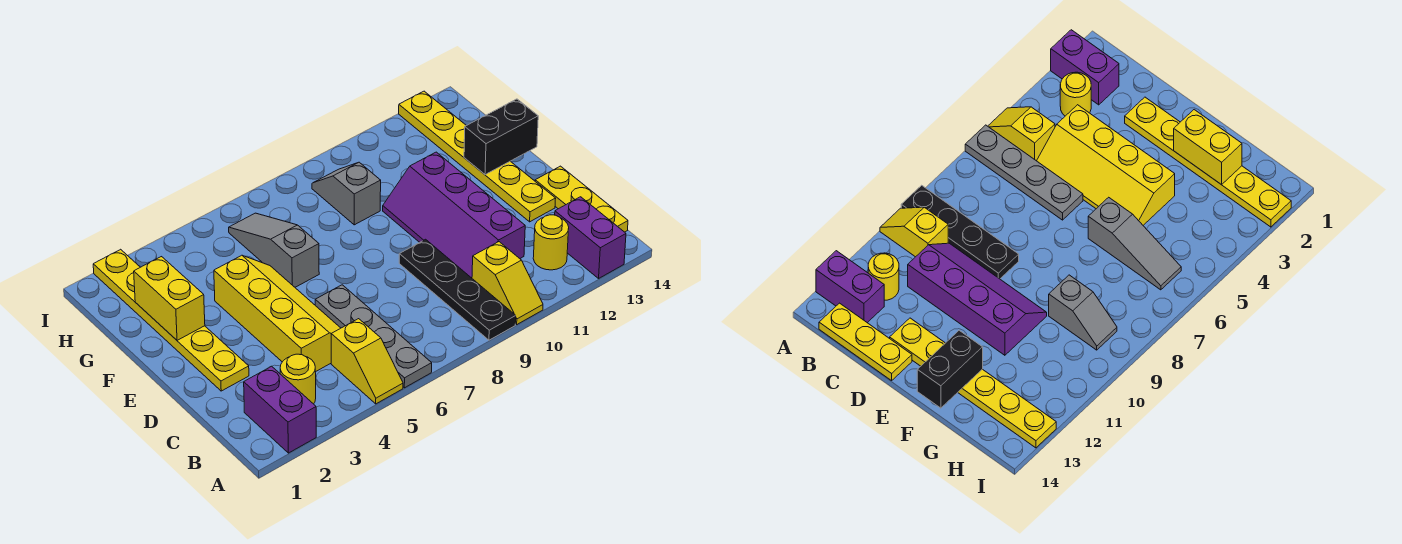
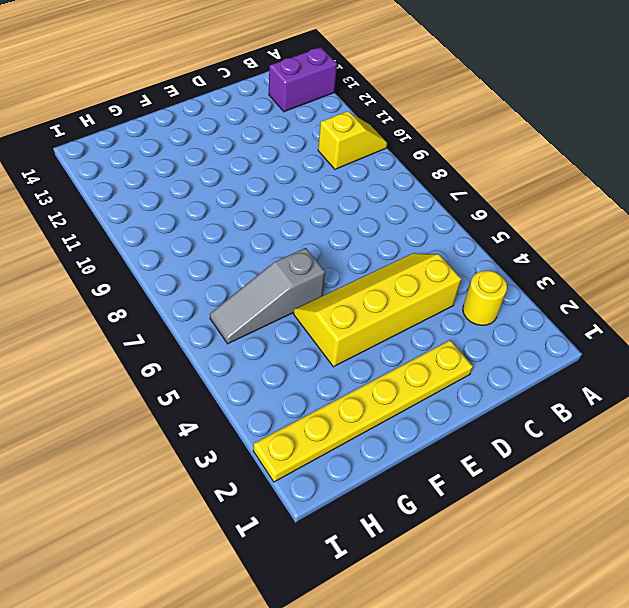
none -> purple 1x2 brick [244,366,316,453]
none -> yellow 1x2 slope [331,319,403,404]
none -> grey 1x4 plate [315,285,432,388]

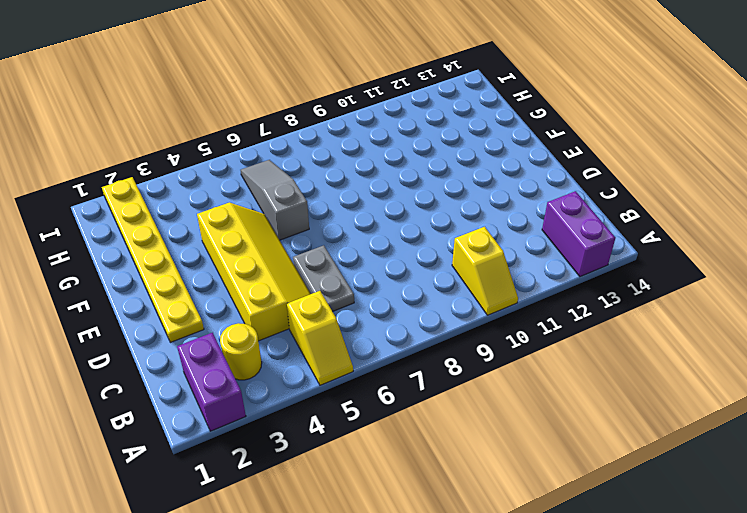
grey 1x2 plate [293,245,354,311] -> grey 1x4 plate [315,285,432,388]
none -> black 1x4 plate [399,239,516,340]
none -> yellow 1x1 round brick [533,215,569,270]
none -> yellow 1x3 plate [535,166,628,232]

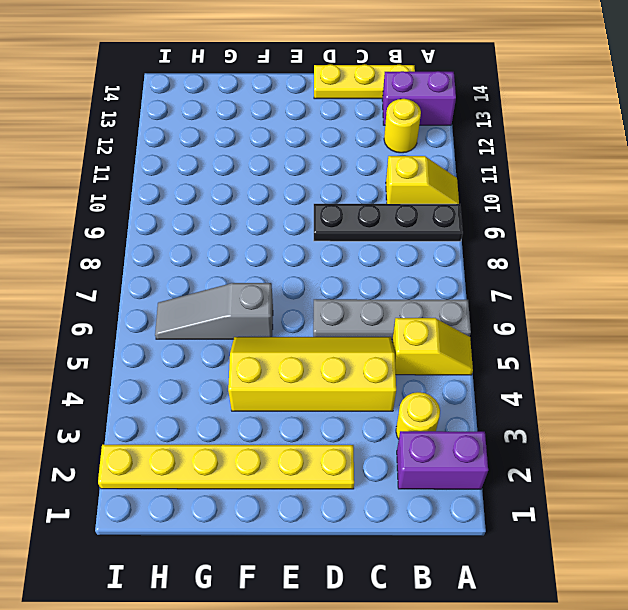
none -> purple 2x4 slope [383,152,525,278]
none -> yellow 1x6 plate [399,91,556,222]
none -> grey 1x2 slope [312,162,381,225]

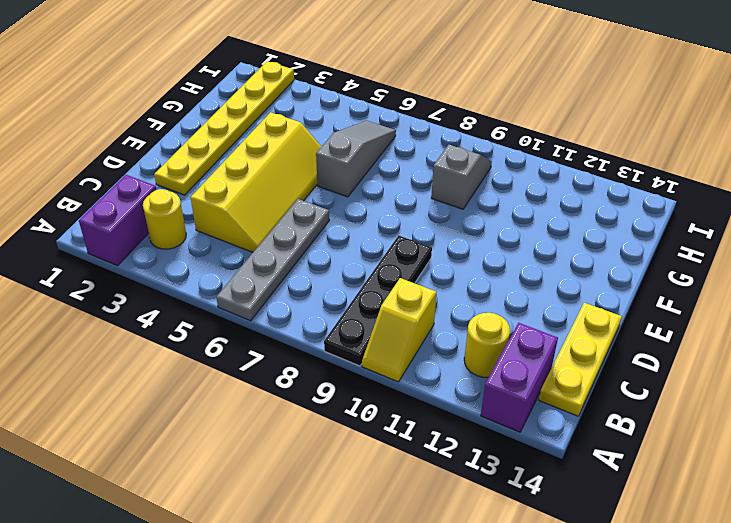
none -> yellow 1x2 slope [331,319,403,404]
none -> purple 2x4 slope [383,152,525,278]
none -> yellow 1x6 plate [399,91,556,222]

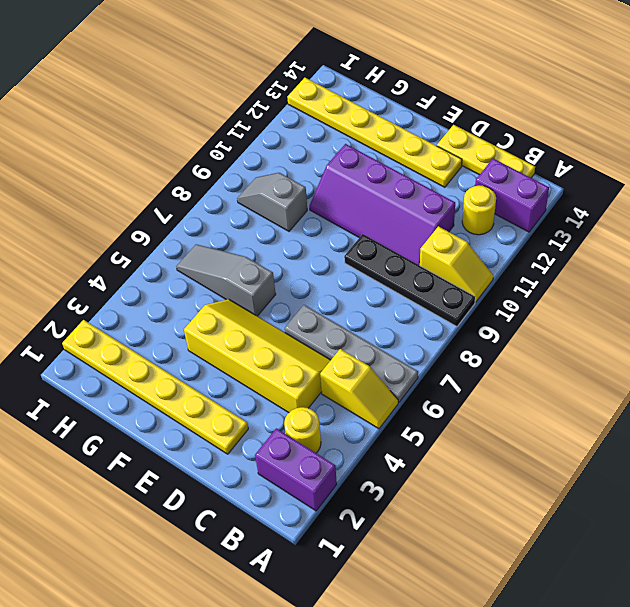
none -> yellow 1x2 brick [134,257,205,340]
none -> black 1x2 brick [464,99,538,175]

